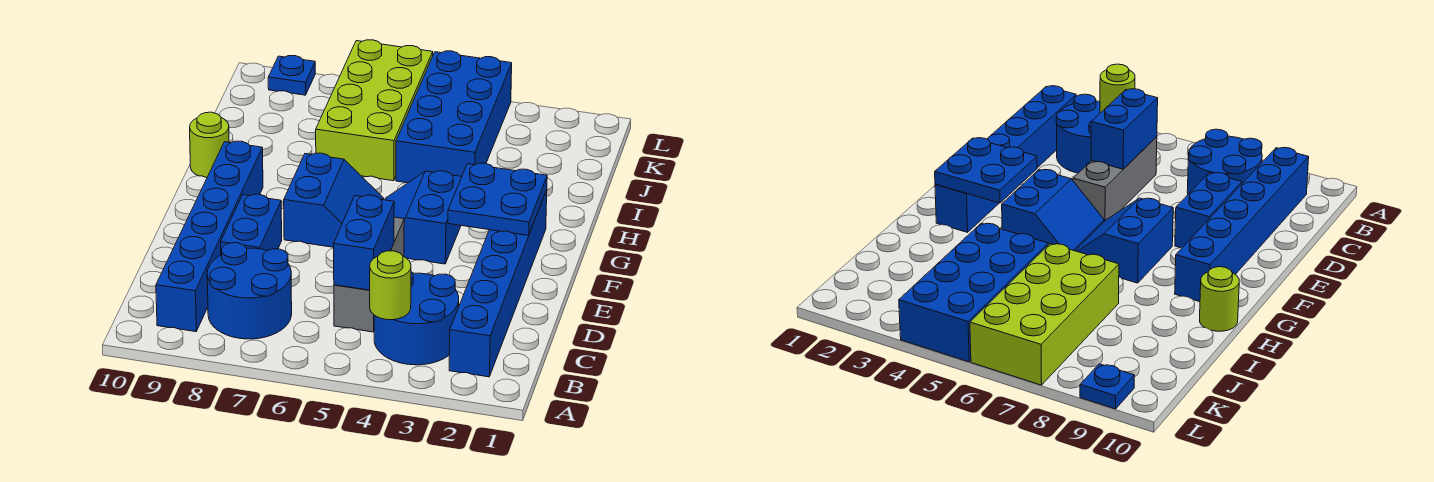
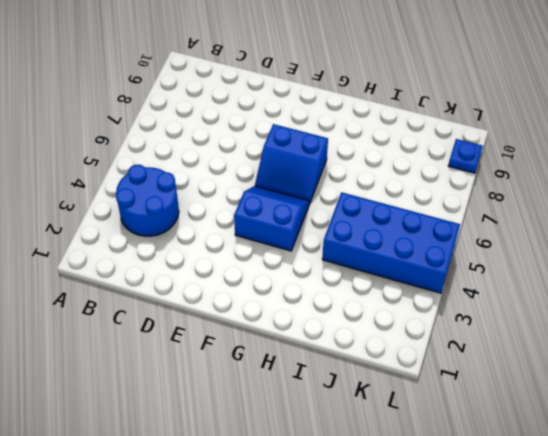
none -> blue 1x6 brick [449,190,547,377]
none -> blue 2x2 round brick [207,243,292,339]
none -> blue 1x6 brick [156,141,263,332]

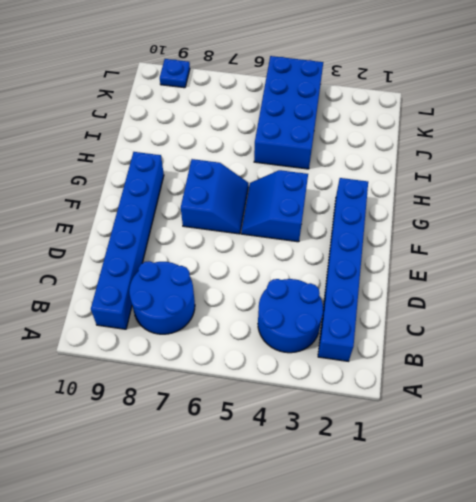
none -> grey 1x3 brick [334,217,404,332]
none -> blue 1x2 brick [221,194,282,255]
none -> lime 1x1 round brick [190,112,229,178]

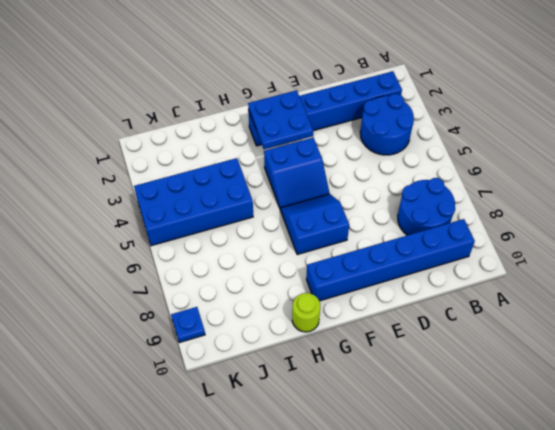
none -> grey 1x3 brick [334,217,404,332]
none -> blue 1x2 brick [221,194,282,255]
none -> lime 2x4 brick [316,40,433,181]

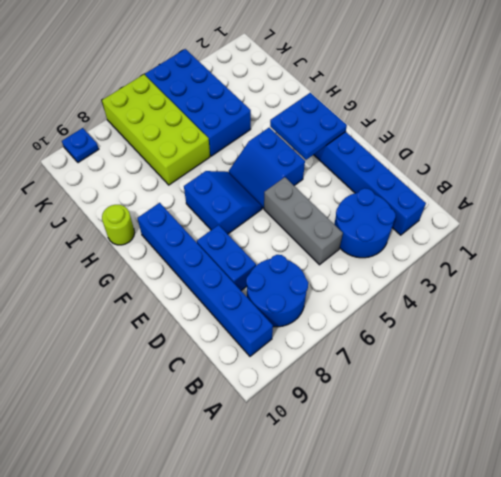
none -> lime 1x1 round brick [370,251,411,320]
none -> blue 1x2 brick [334,195,394,290]

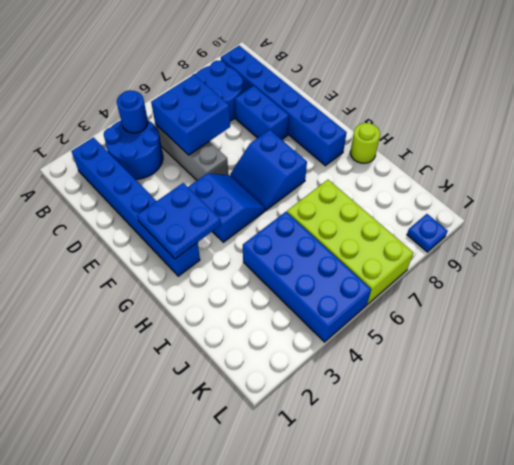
blue 1x1 round brick [117,90,148,133] -> lime 1x1 round brick [370,251,411,320]
blue 2x2 brick [151,75,230,155] -> blue 1x2 brick [334,195,394,290]

